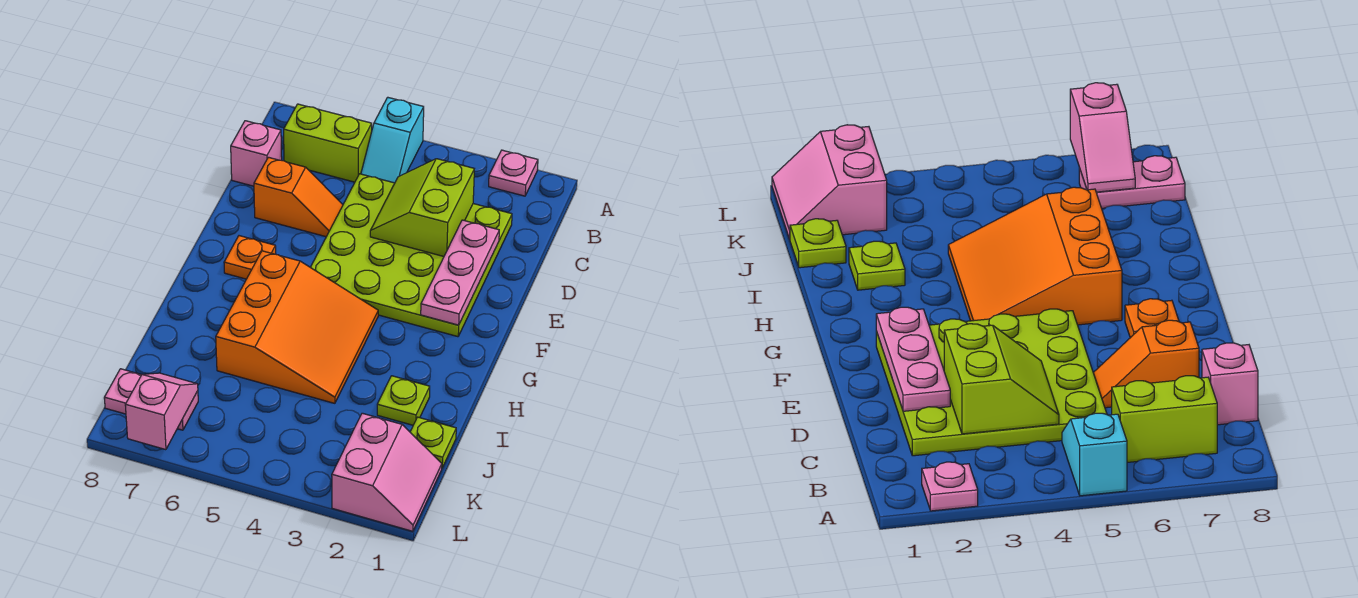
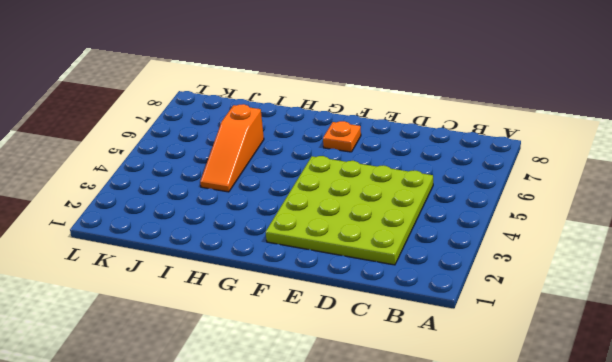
orange 1x3 slope [200,104,264,192] -> orange 3x3 slope [216,251,378,403]
none -> pink 1x1 plate [489,150,538,196]
none -> cyan 1x2 slope [361,97,424,183]
none -> lime 1x2 brick [284,104,372,182]

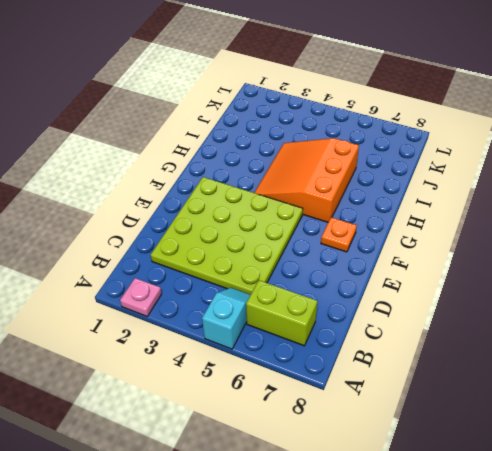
none -> pink 1x1 brick [231,121,282,186]
none -> orange 1x2 slope [254,157,343,237]
none -> lime 1x1 plate [377,376,430,425]

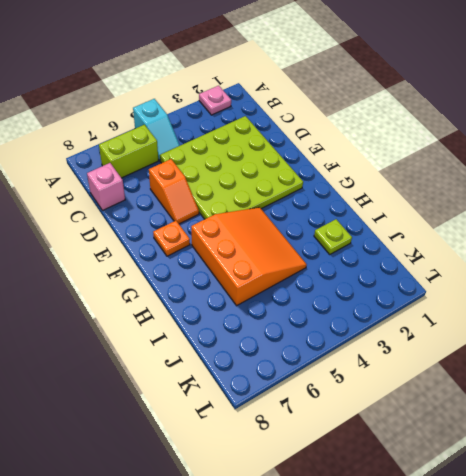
orange 1x2 slope [149,159,199,224] -> orange 1x2 slope turned to [254,157,343,237]
none -> lime 1x1 plate [410,417,456,468]
none -> pink 2x2 slope [332,413,442,531]
none -> pink 1x2 plate [104,369,198,430]

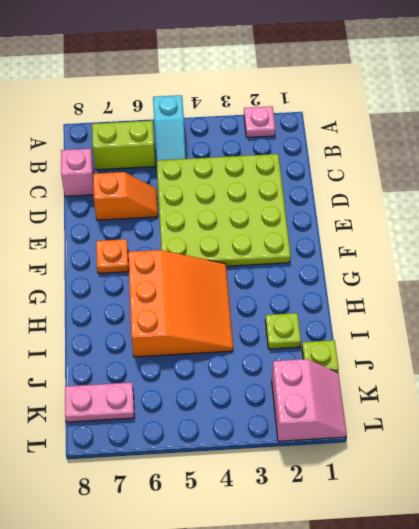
none -> lime 2x2 slope [370,159,474,256]
none -> pink 1x3 plate [421,220,499,325]
none -> pink 1x2 slope [125,373,198,450]

